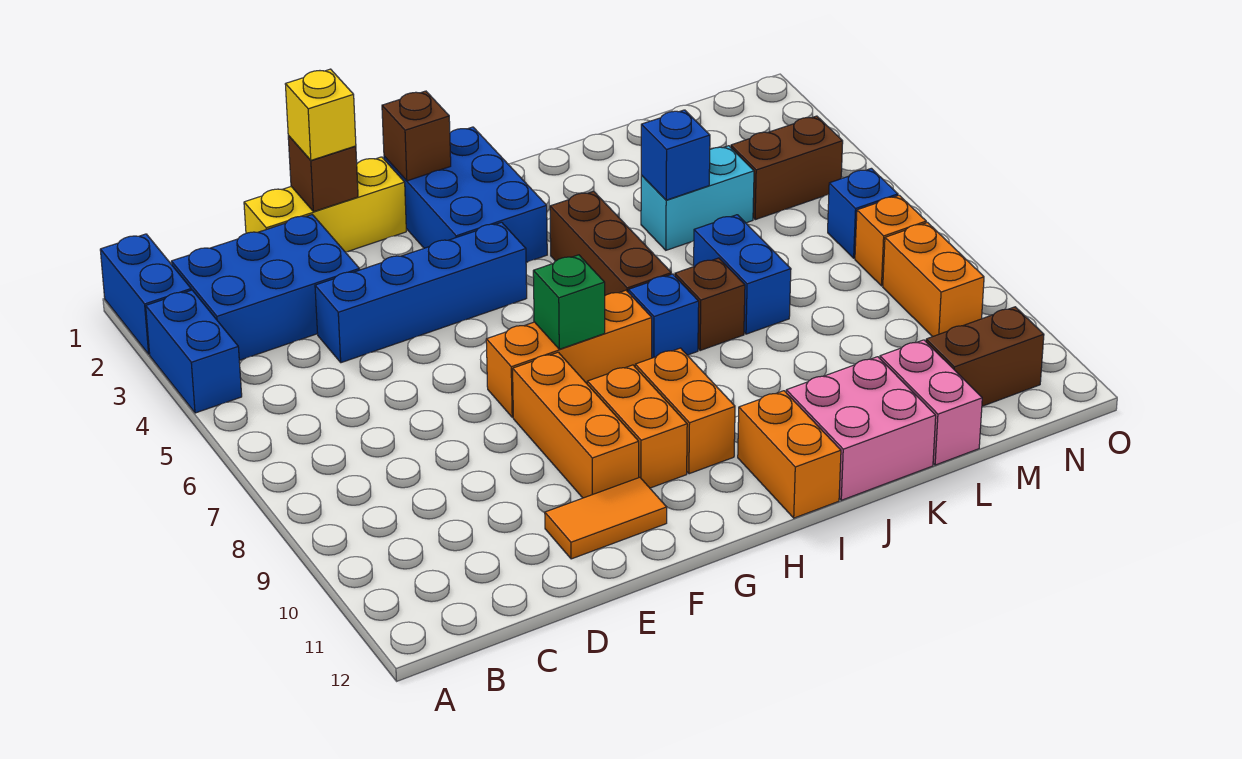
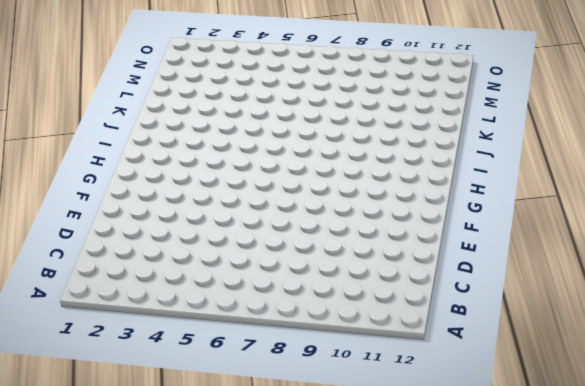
none -> blue 1x2 brick [100,234,191,354]
none -> blue 1x2 brick [146,290,242,413]
none -> blue 2x3 brick [171,215,359,360]

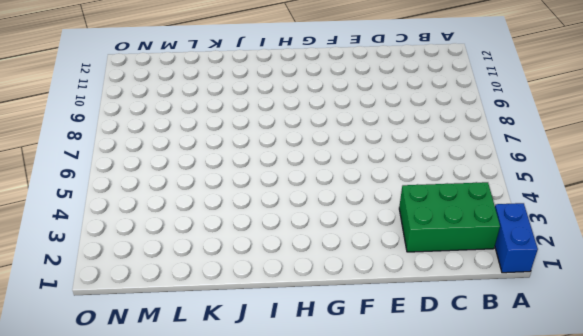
green 2x3 brick [399,182,500,252] -> blue 2x3 brick [171,215,359,360]
none -> blue 1x2 brick [146,290,242,413]
none -> yellow 1x3 brick [244,157,406,252]
none -> blue 1x4 brick [315,222,527,363]

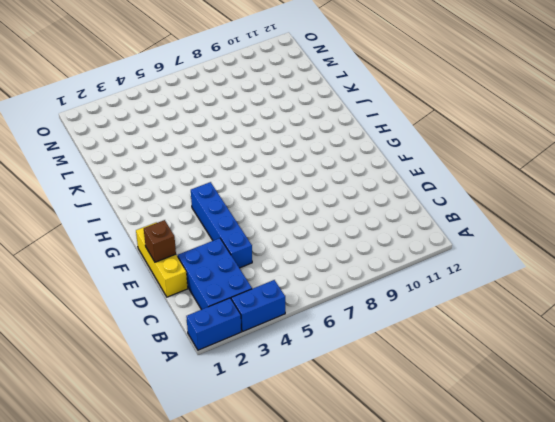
none -> orange 1x2 tile [545,477,667,559]
none -> orange 1x3 brick [486,290,652,417]
none -> orange 1x3 brick [513,352,639,498]

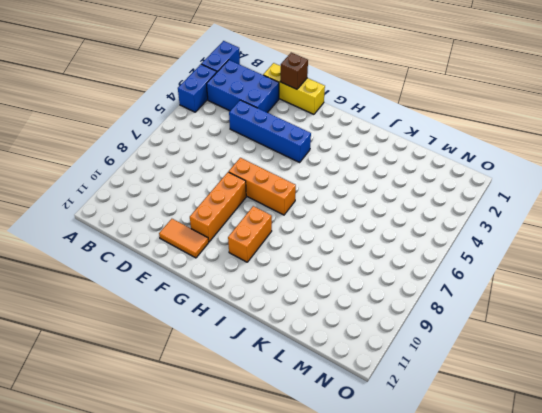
none -> blue 2x3 brick [384,127,547,262]
none -> orange 1x2 brick [587,365,687,488]
none -> brown 1x3 brick [550,191,671,295]

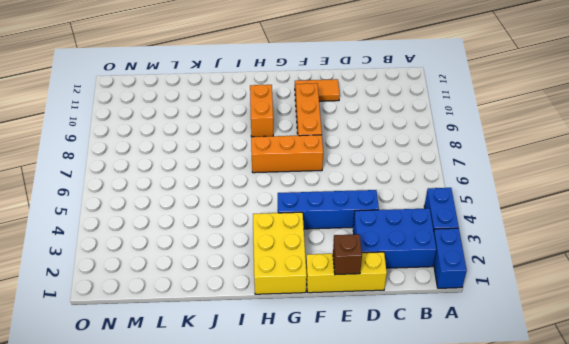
yellow 2x3 brick [253,212,307,294] -> blue 2x3 brick [384,127,547,262]
none -> orange 1x2 brick [587,365,687,488]
none -> brown 1x3 brick [550,191,671,295]
none -> blue 1x1 brick [628,274,699,358]

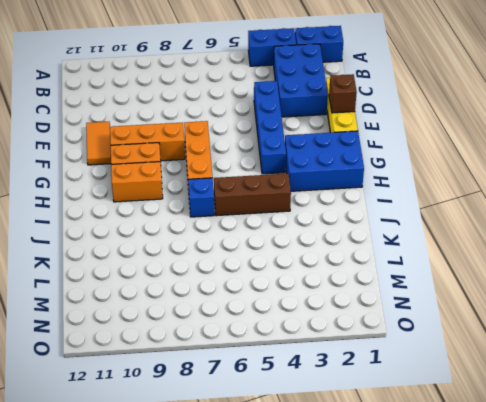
none -> orange 1x2 brick [738,391,841,518]
none -> brown 1x1 brick [675,258,745,351]
none -> pink 2x2 brick [786,357,936,500]

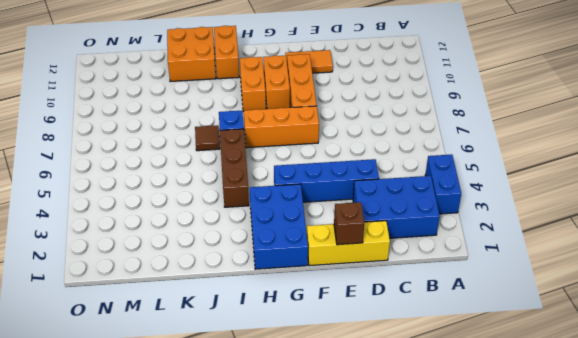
brown 1x1 tile [195,125,220,151] -> brown 1x1 brick [675,258,745,351]
orange 2x2 brick [167,27,216,82] -> pink 2x2 brick [786,357,936,500]
none -> blue 1x2 brick [100,234,191,354]
none -> cyan 1x2 brick [641,146,754,250]
none -> blue 1x2 brick [694,215,791,334]

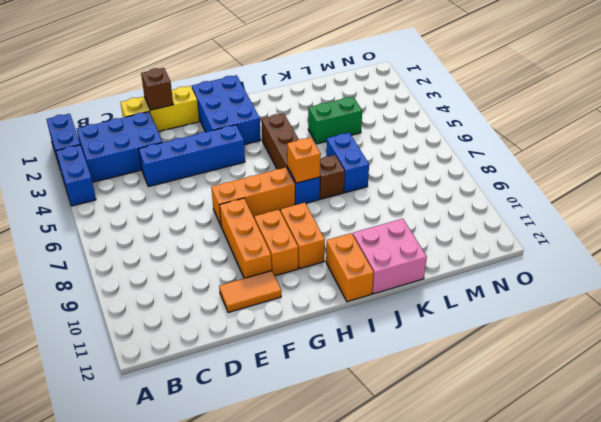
orange 1x1 brick [287,137,321,183] -> orange 1x1 brick moved to [855,195,926,286]
green 1x2 brick [308,96,362,144] -> cyan 1x2 brick [641,146,754,250]
none -> pink 1x2 brick [880,340,982,465]
none -> brown 1x2 brick [731,116,843,220]
none -> brown 1x2 brick [926,307,1044,406]

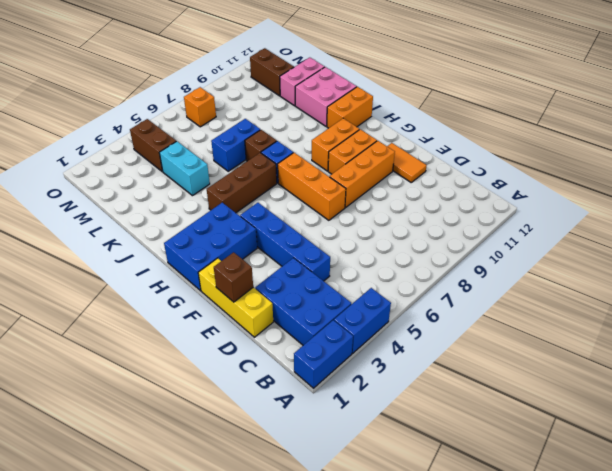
none -> blue 1x1 brick [828,168,898,258]
none -> orange 1x2 brick [883,223,984,337]
none -> brown 1x1 brick [382,91,451,181]

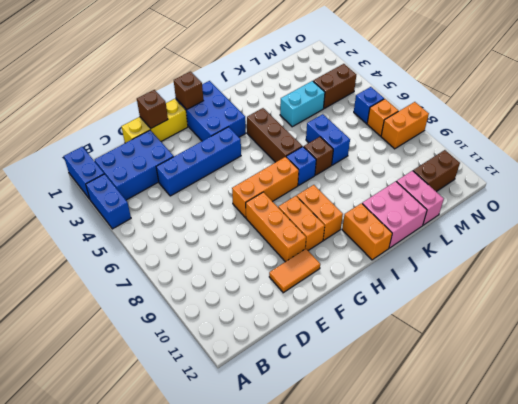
orange 1x2 brick [381,102,429,149] -> orange 1x2 brick turned to [883,223,984,337]
none -> green 1x1 brick [533,255,605,349]
none -> blue 1x1 brick [641,110,710,200]
none -> yellow 1x1 brick [285,69,356,160]

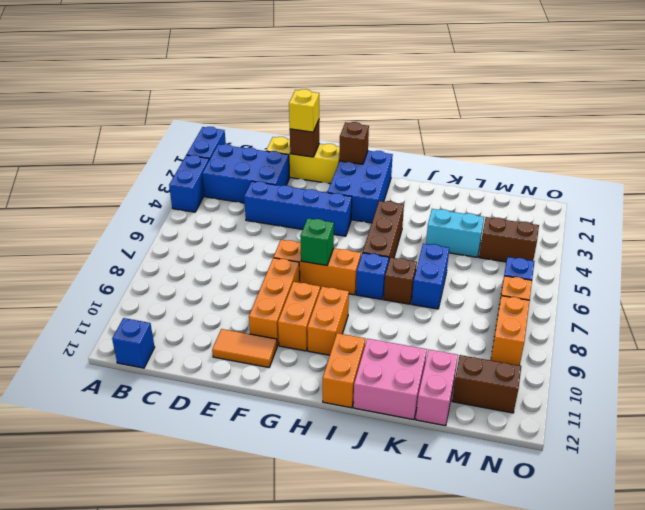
blue 1x1 brick [112,318,155,368] -> blue 1x1 brick moved to [641,110,710,200]

